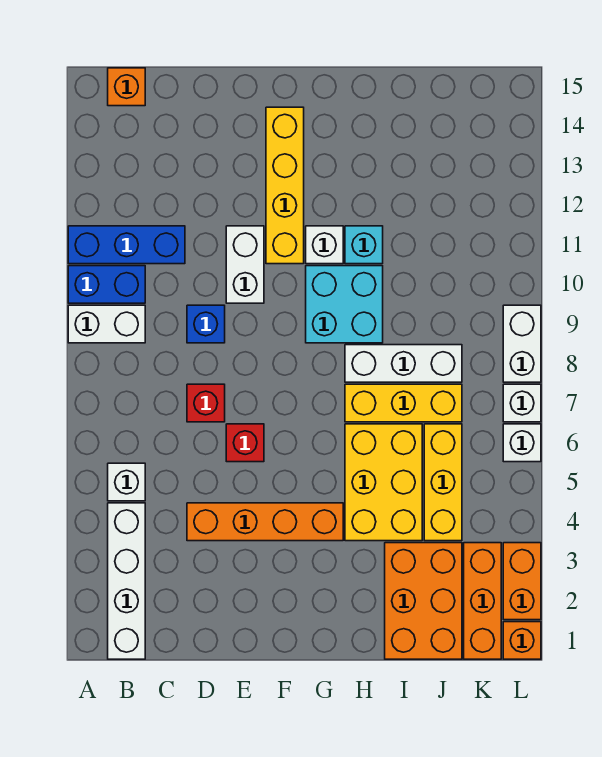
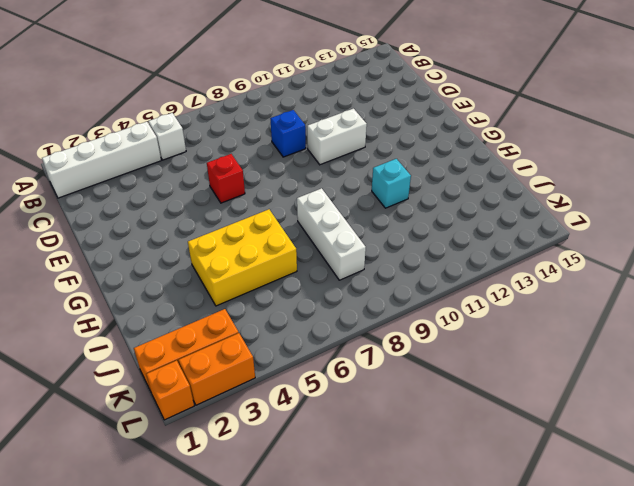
none -> white 1x2 brick [68,305,145,343]
none -> blue 1x2 brick [68,266,145,303]
none -> blue 1x3 brick [68,226,185,264]

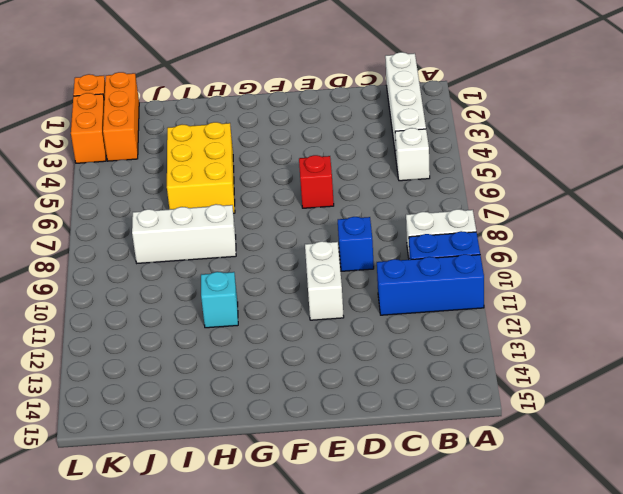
none -> orange 1x1 brick [108,68,145,106]
none -> orange 1x4 brick [187,503,343,541]
none -> red 1x1 brick [187,384,225,422]

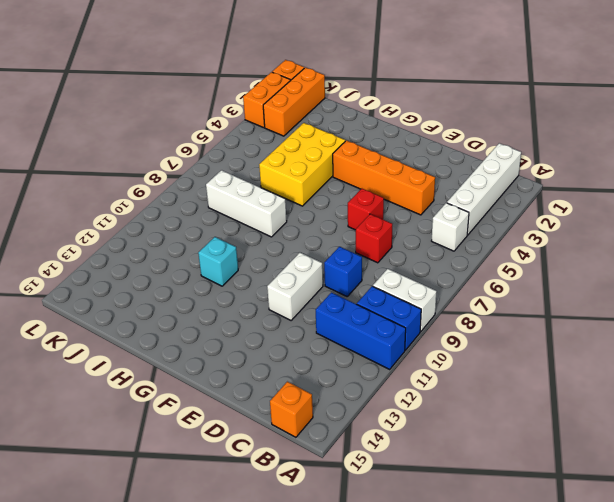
none -> yellow 1x4 brick [266,107,304,264]
none -> cyan 2x2 brick [306,266,383,343]
none -> white 1x1 brick [306,226,343,264]

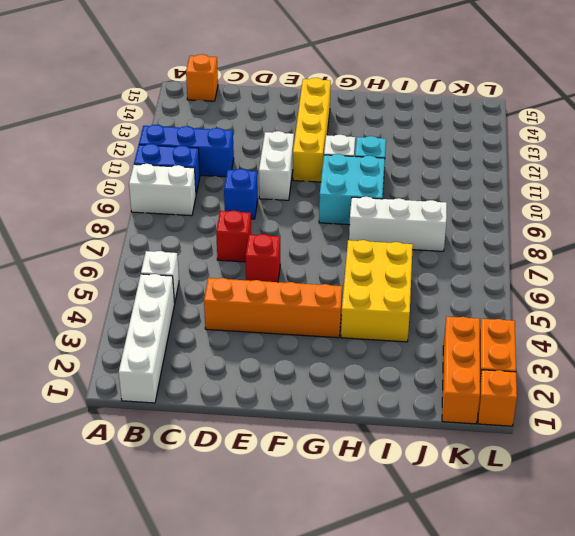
none -> yellow 1x3 brick [345,384,462,422]
none -> orange 2x3 brick [385,543,462,659]
none -> yellow 1x3 brick [424,424,462,541]

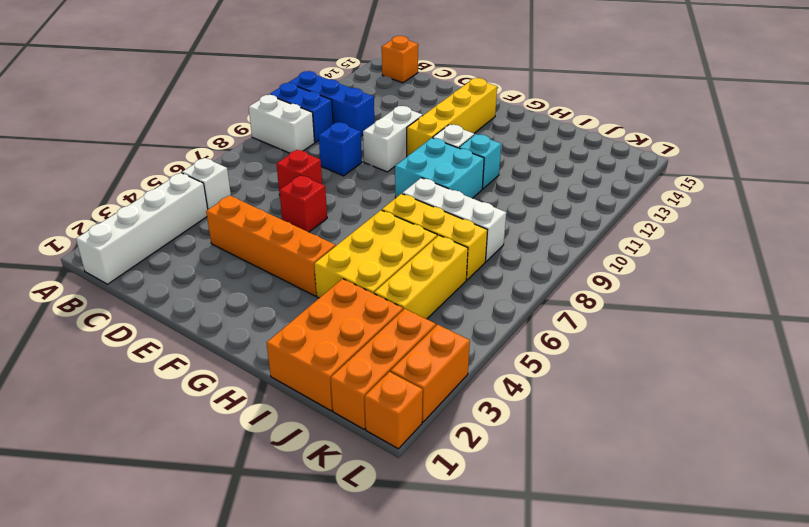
none -> white 1x1 brick [503,424,541,462]
none -> white 1x1 brick [503,384,541,422]
none -> white 1x2 brick [503,305,541,382]

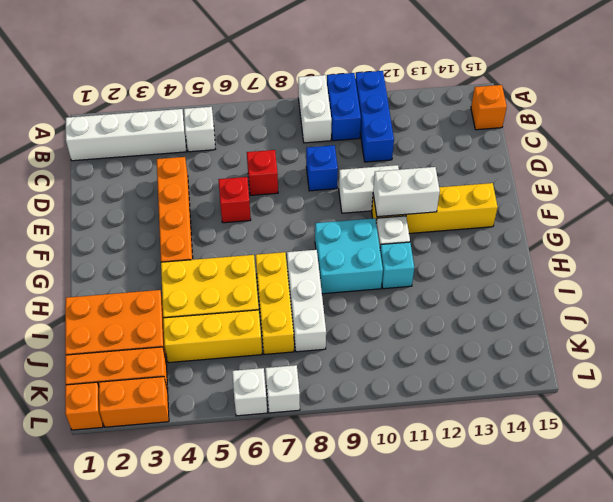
white 1x2 brick [373,167,440,217] -> white 1x2 brick moved to [503,305,541,382]

